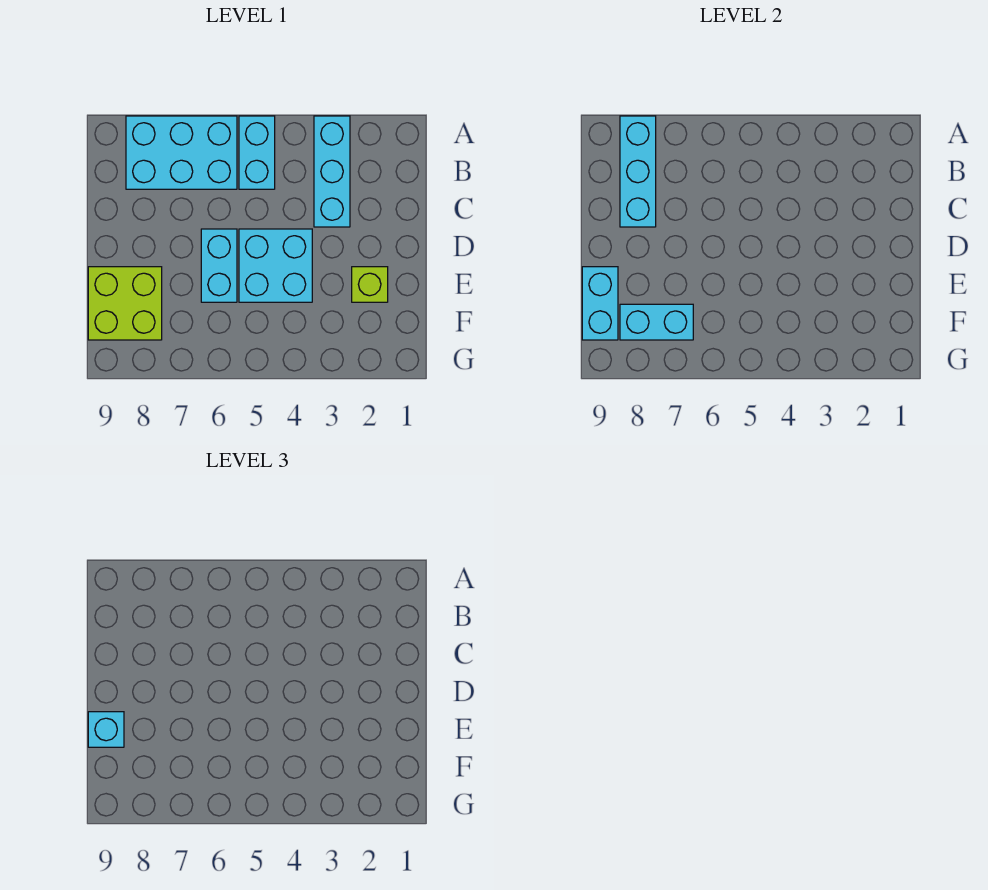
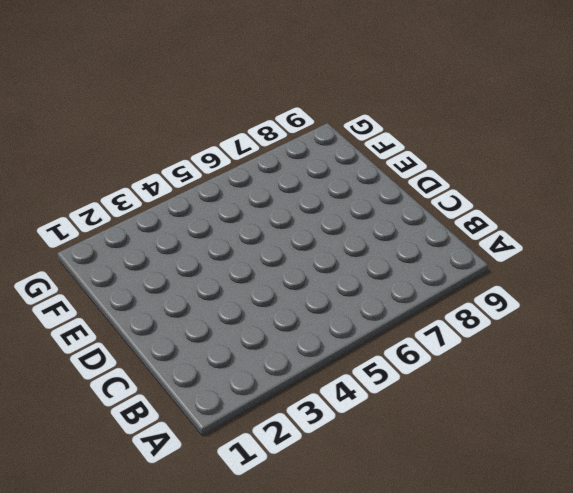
none -> cyan 1x3 brick [314,116,350,227]
none -> cyan 1x2 brick [239,116,275,189]

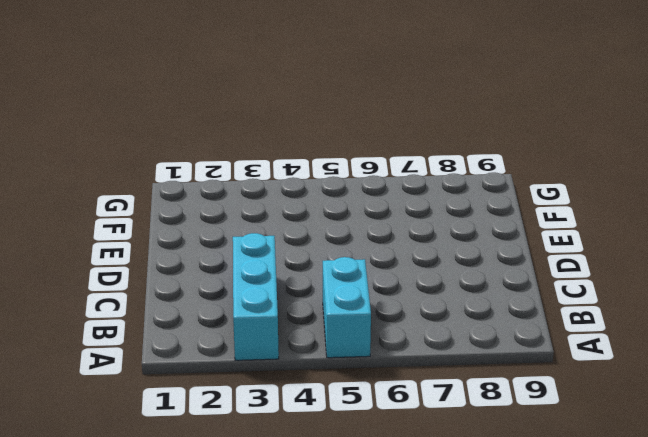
none -> cyan 2x3 brick [126,116,237,189]
none -> cyan 2x2 brick [239,229,312,302]

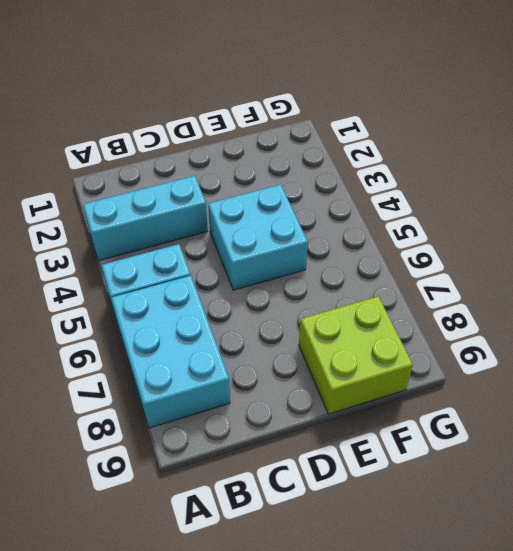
none -> cyan 1x2 brick [201,229,237,302]
none -> lime 1x1 brick [352,267,388,302]

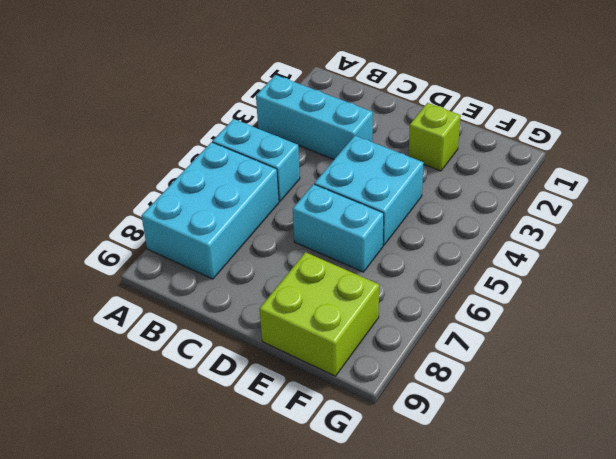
none -> cyan 1x3 brick [620,116,656,227]
none -> cyan 1x2 brick [582,267,618,340]

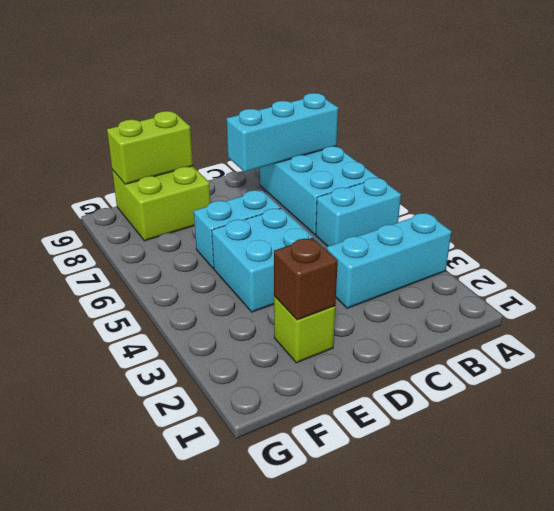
brown 1x1 brick [274,238,338,320] -> none
lime 1x2 brick [107,111,193,184] -> cyan 1x2 brick [582,267,618,340]
none -> cyan 1x2 brick [620,304,693,340]
none -> cyan 1x1 brick [88,712,124,747]

